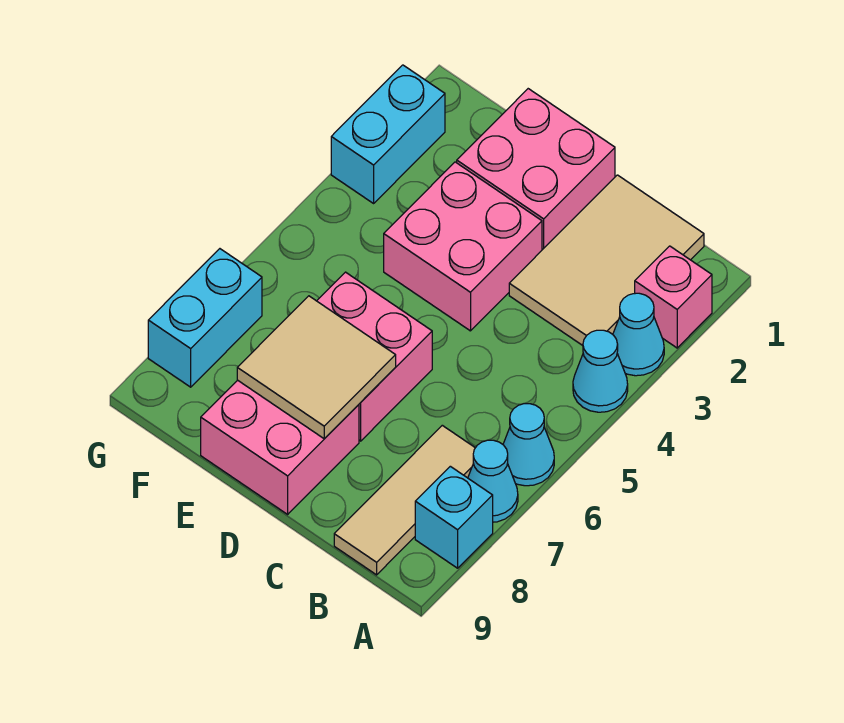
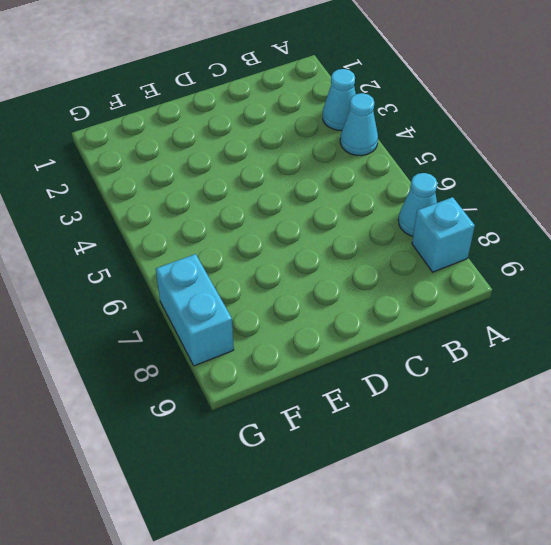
none -> pink 1x1 brick [635,246,712,348]
none -> cyan 1x1 cone [503,404,554,486]
none -> tan 2x3 tile [509,175,704,346]

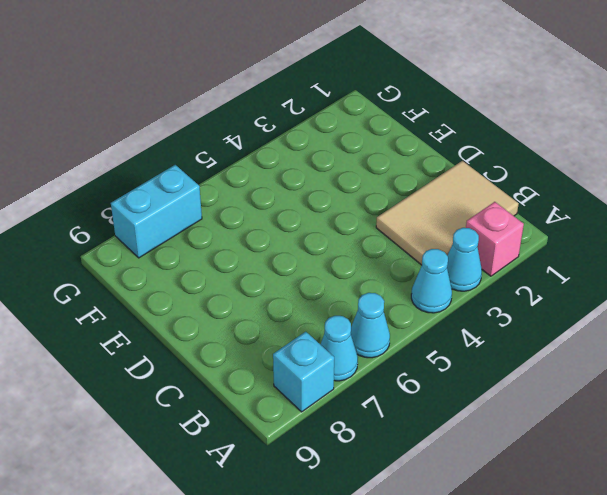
none -> tan 1x3 tile [334,425,475,575]
none -> pink 2x2 brick [457,89,615,250]
none -> pink 2x2 brick [384,162,542,331]

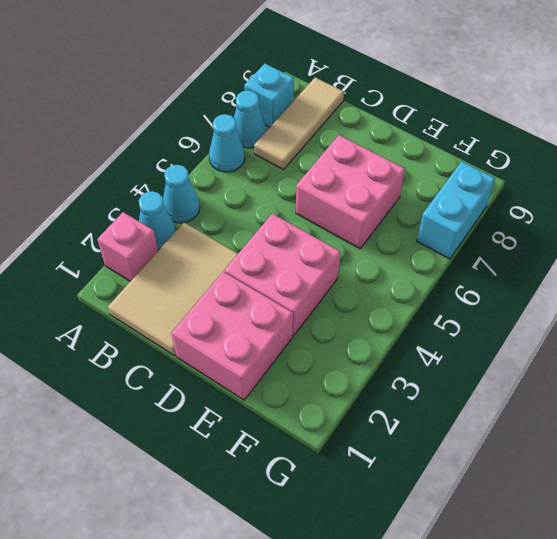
none -> pink 2x2 brick [201,380,359,514]
none -> cyan 1x2 brick [331,65,445,203]
none -> tan 2x2 tile [237,296,396,439]

